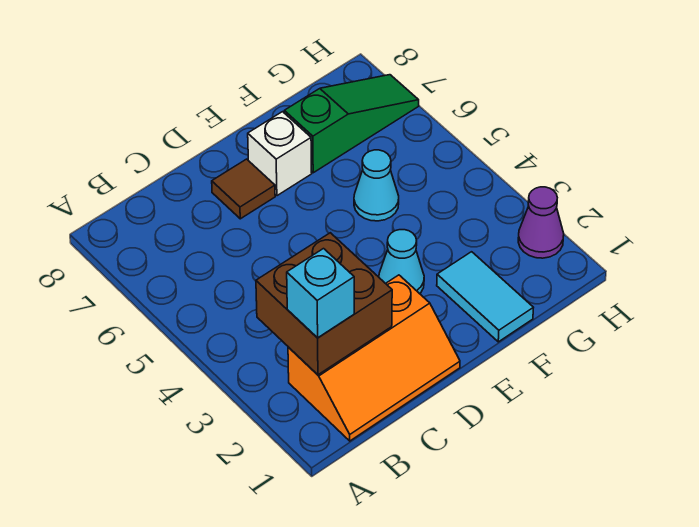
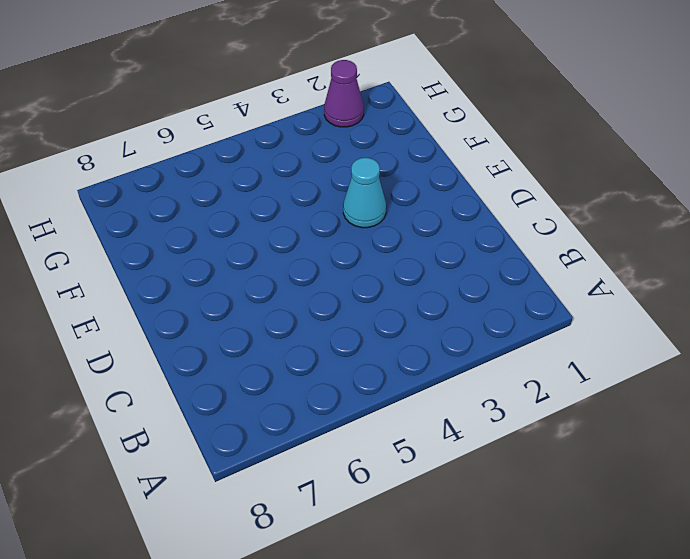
none -> orange 2x3 slope [288,275,460,441]
none -> brown 1x1 tile [212,159,275,219]

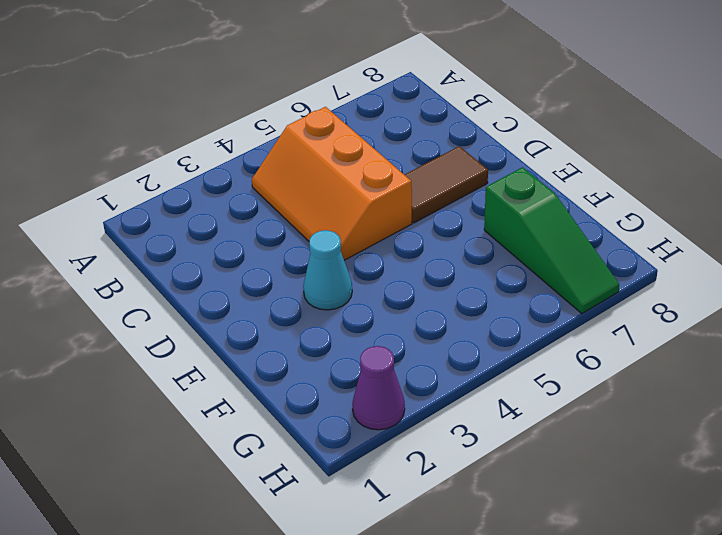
orange 2x3 slope [252,107,412,260] -> orange 2x3 slope moved to [288,275,460,441]
brown 1x2 tile [405,146,488,223] -> brown 1x1 tile [212,159,275,219]
none -> white 1x1 brick [248,112,312,196]
none -> cyan 1x2 tile [437,252,533,342]

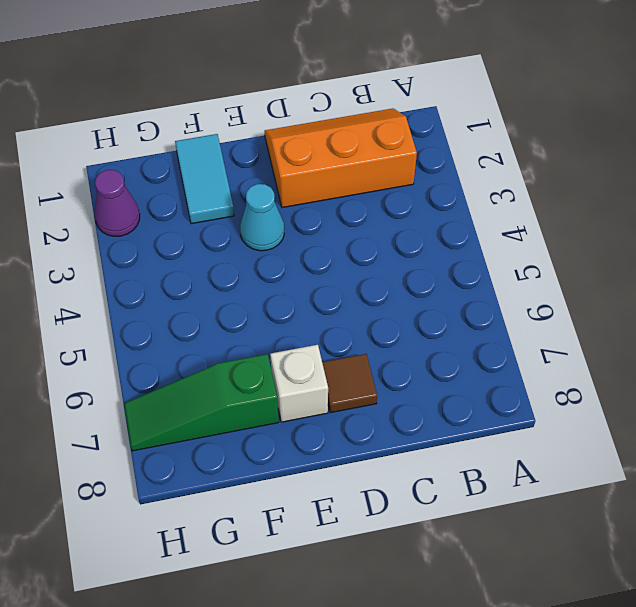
none -> cyan 1x1 cone [354,150,399,221]
none -> brown 2x2 brick [256,233,392,375]

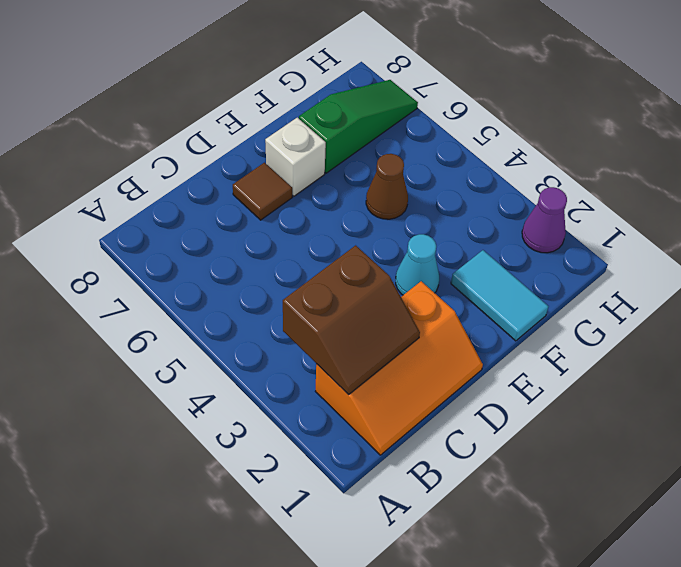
brown 2x2 slope [283,245,420,395] -> brown 2x2 brick [256,233,392,375]
brown 1x1 cone [366,154,408,219] -> cyan 1x1 cone [354,150,399,221]
none -> cyan 1x1 brick [287,249,354,338]

